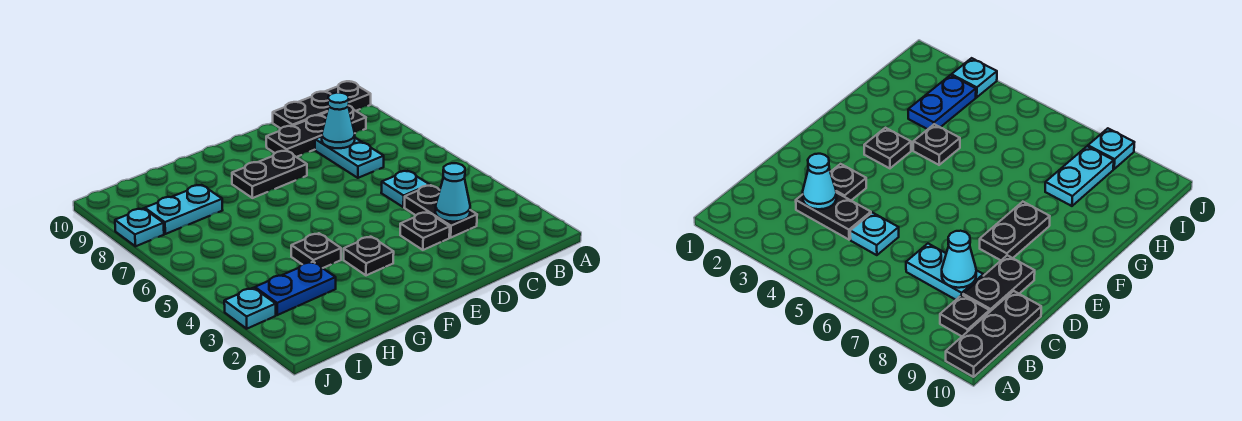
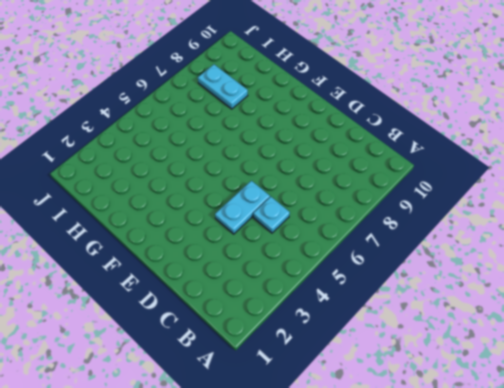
cyan 1x2 plate [215,181,270,234] -> cyan 1x2 plate moved to [315,136,384,178]
none -> black 1x3 plate [273,81,371,128]
none -> black 1x1 plate [320,106,366,133]
none -> black 1x2 plate [404,185,477,238]

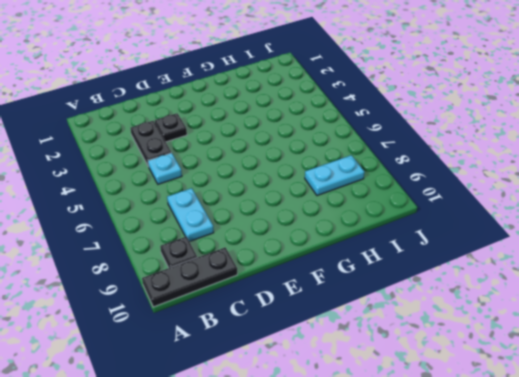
none -> black 1x2 plate [266,115,326,157]
none -> black 1x2 plate [232,151,307,198]
none -> black 1x1 plate [344,237,394,275]

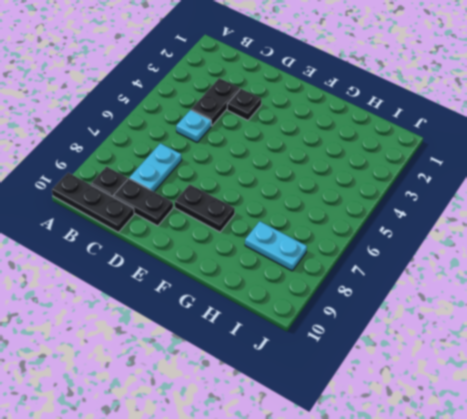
none -> black 1x1 plate [344,237,394,275]
none -> black 1x1 plate [291,233,341,268]
none -> blue 1x2 plate [255,262,336,315]

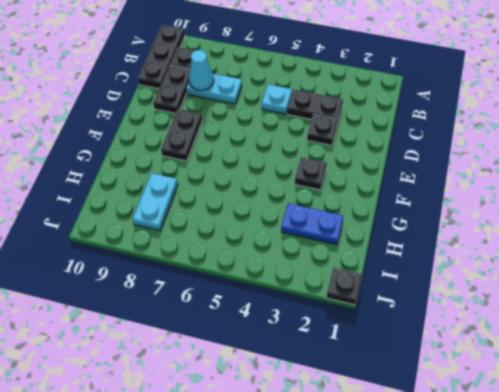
blue 1x2 plate [281,203,343,245] -> blue 1x2 plate turned to [255,262,336,315]
black 1x1 plate [326,267,362,305] -> black 1x1 plate moved to [291,233,341,268]
none -> cyan 1x1 plate [224,288,276,329]
none -> cyan 1x1 plate [115,208,164,246]
none -> cyan 1x1 cone [435,163,470,222]

